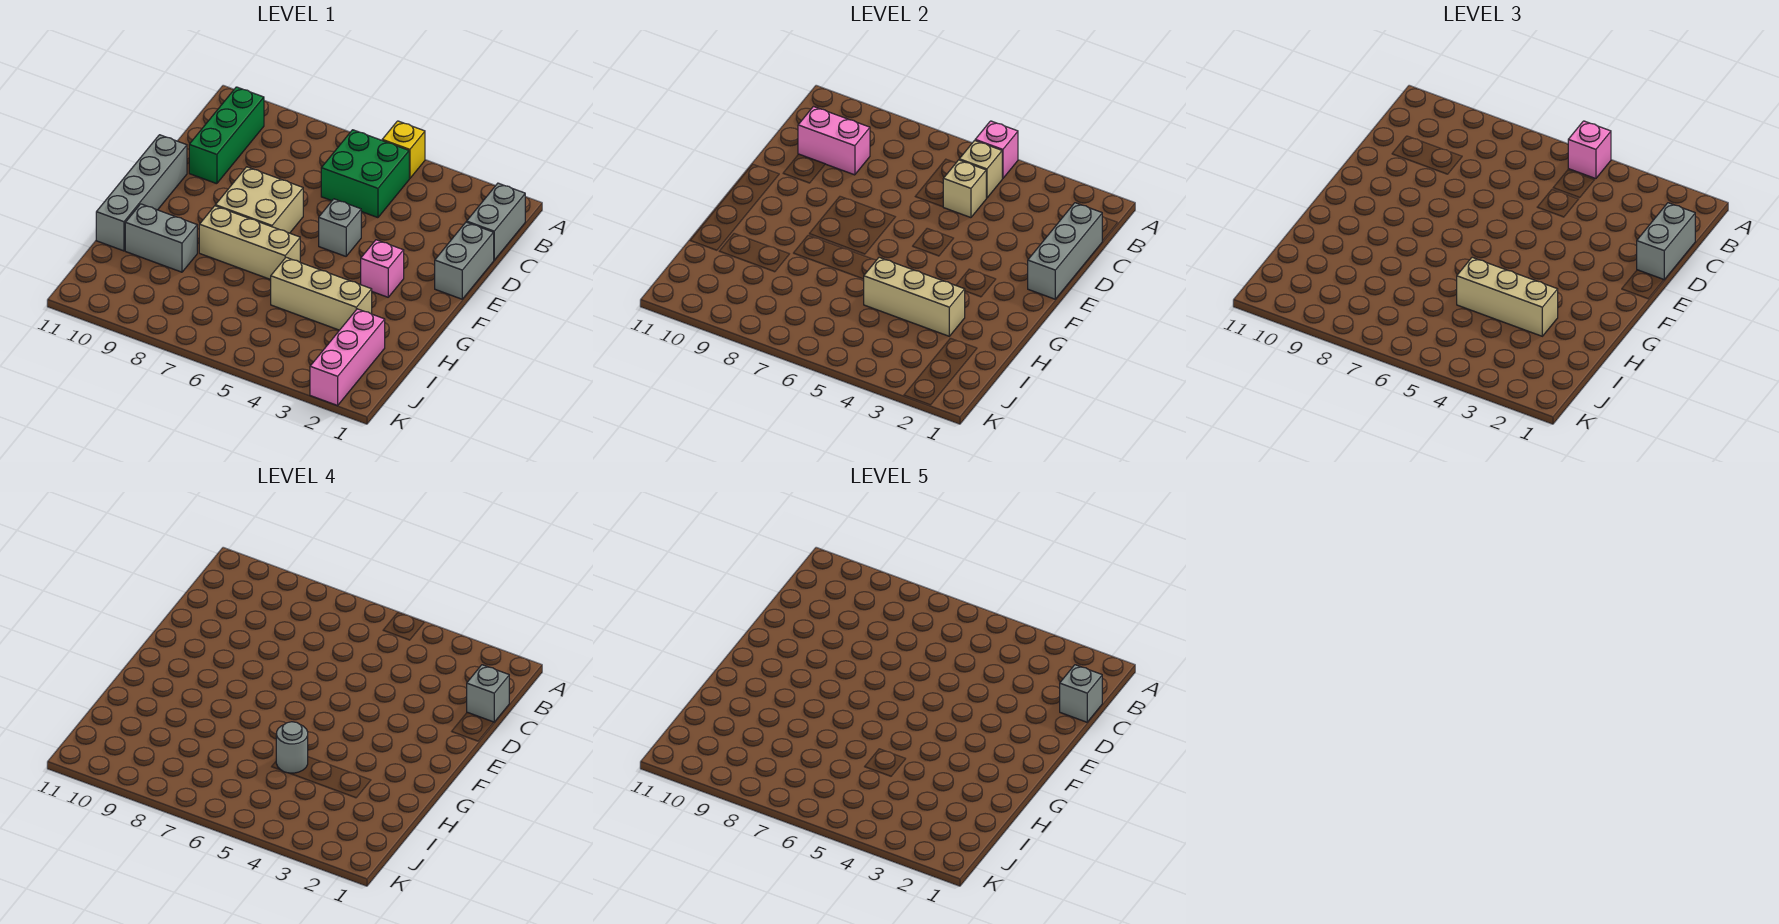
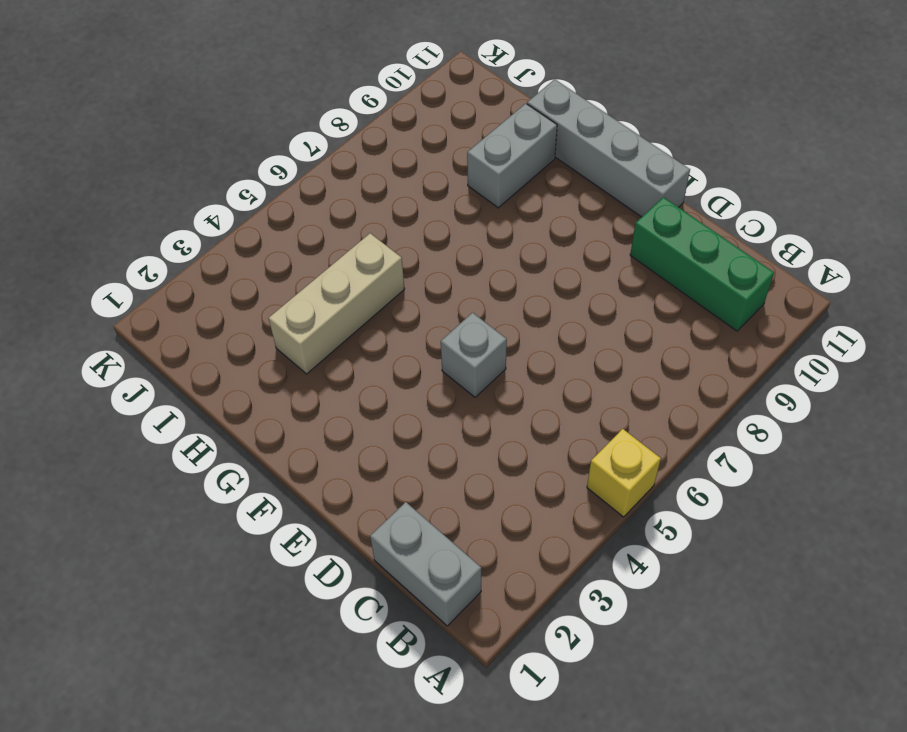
none -> green 2x2 brick [321,130,409,218]
none -> grey 1x2 brick [435,222,494,299]
none -> tan 2x2 brick [215,167,303,233]

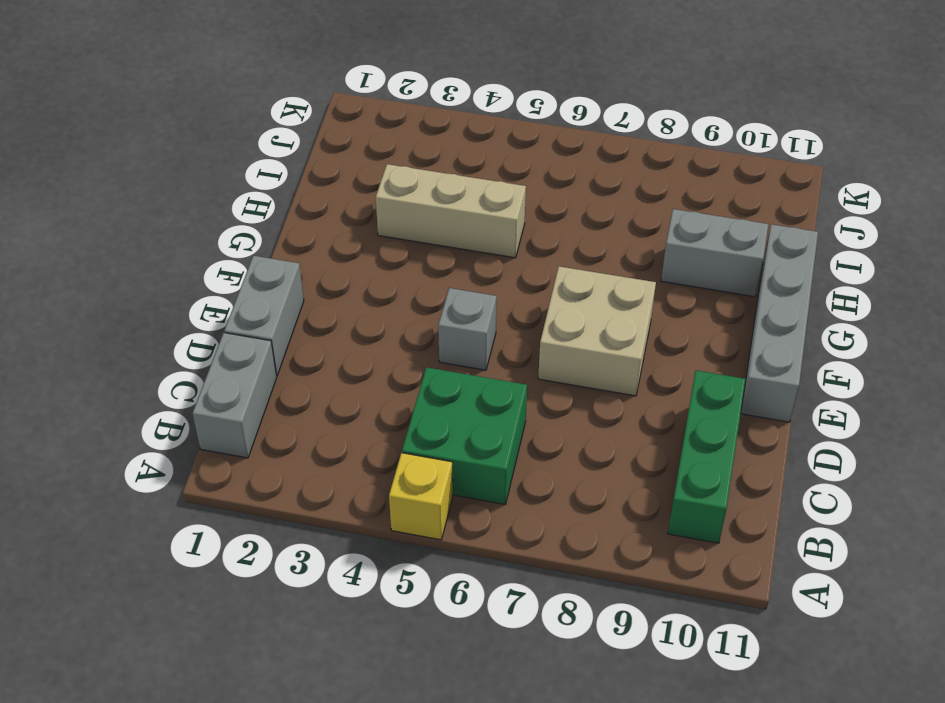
none -> pink 1x1 brick [361,240,404,297]
none -> tan 1x3 brick [199,206,300,280]
none -> pink 1x3 brick [310,309,385,405]

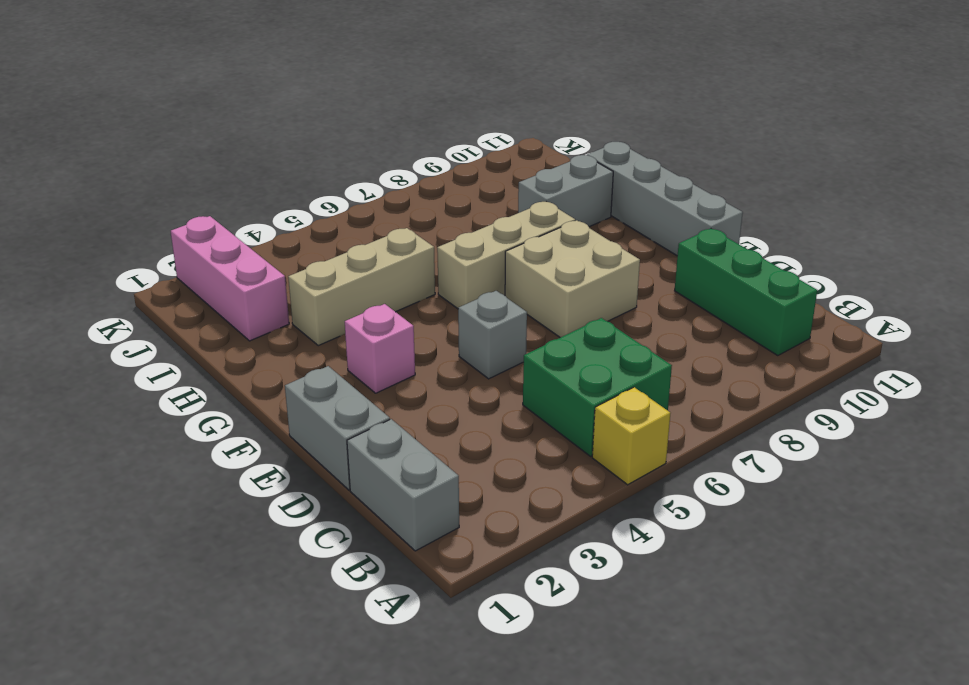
none -> pink 1x1 brick [975,121,1018,179]
none -> tan 1x1 brick [959,140,1002,198]
none -> grey 1x3 brick [1028,203,1102,299]

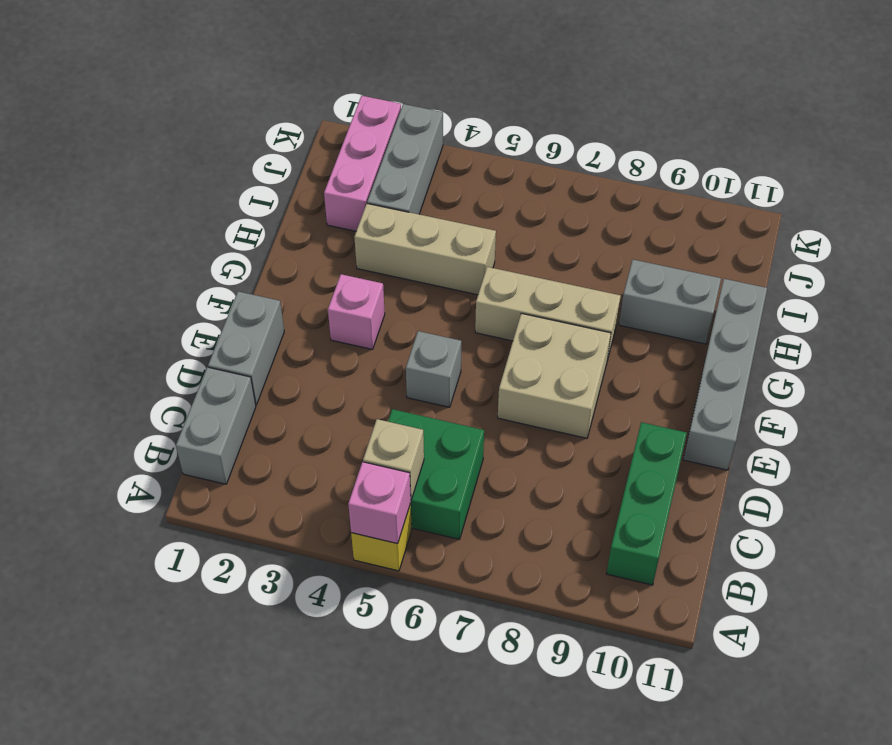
grey 1x3 brick [367,104,443,214] -> grey 1x3 brick moved to [1028,203,1102,299]
none -> tan 1x1 brick [943,160,986,218]
none -> pink 1x2 brick [798,107,870,175]
none -> tan 1x3 brick [864,257,965,336]

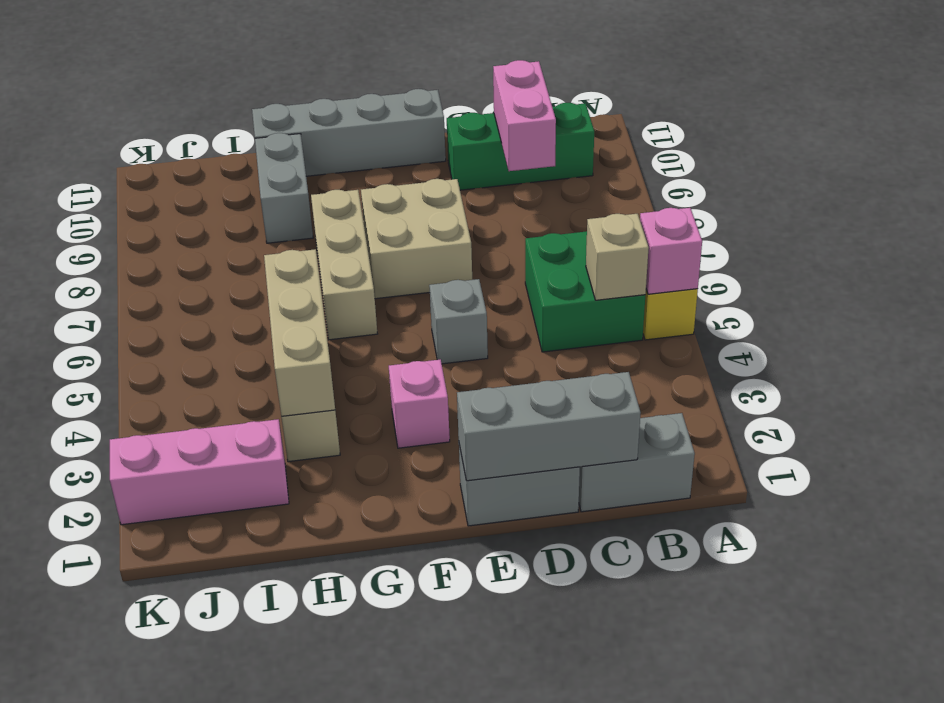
none -> tan 1x1 brick [943,160,986,218]
none -> pink 1x1 brick [1568,121,1611,179]
none -> grey 1x2 brick [1637,203,1695,280]

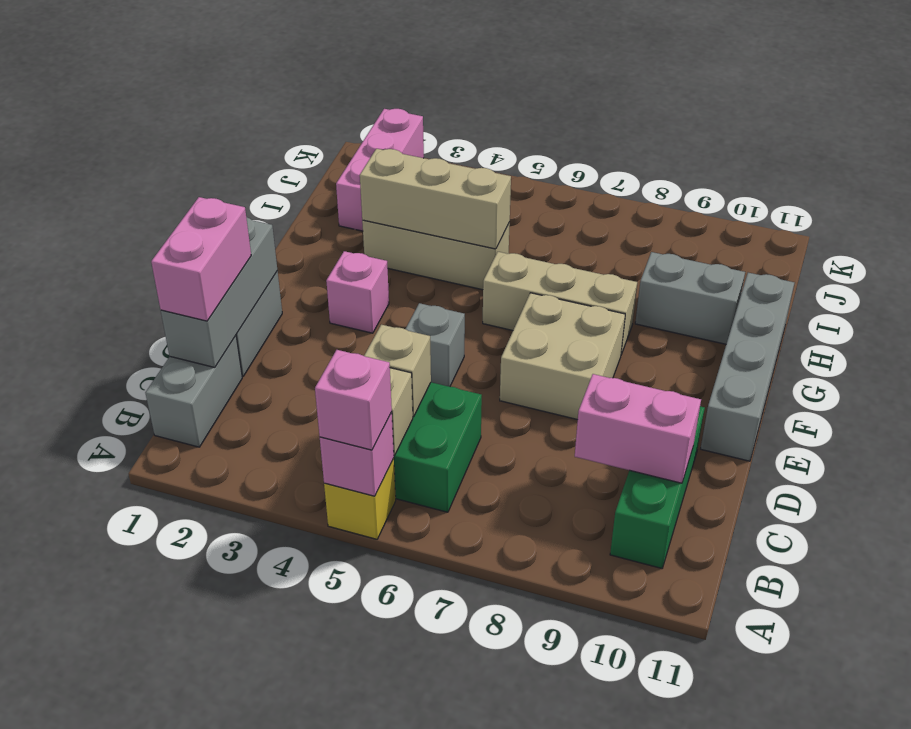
pink 1x2 brick [151,197,251,321] -> grey 1x2 brick [1637,203,1695,280]
none -> tan 1x3 brick [1457,257,1558,336]
none -> grey 1x1 brick [467,665,509,722]
none -> grey 1x1 round brick [276,722,308,773]

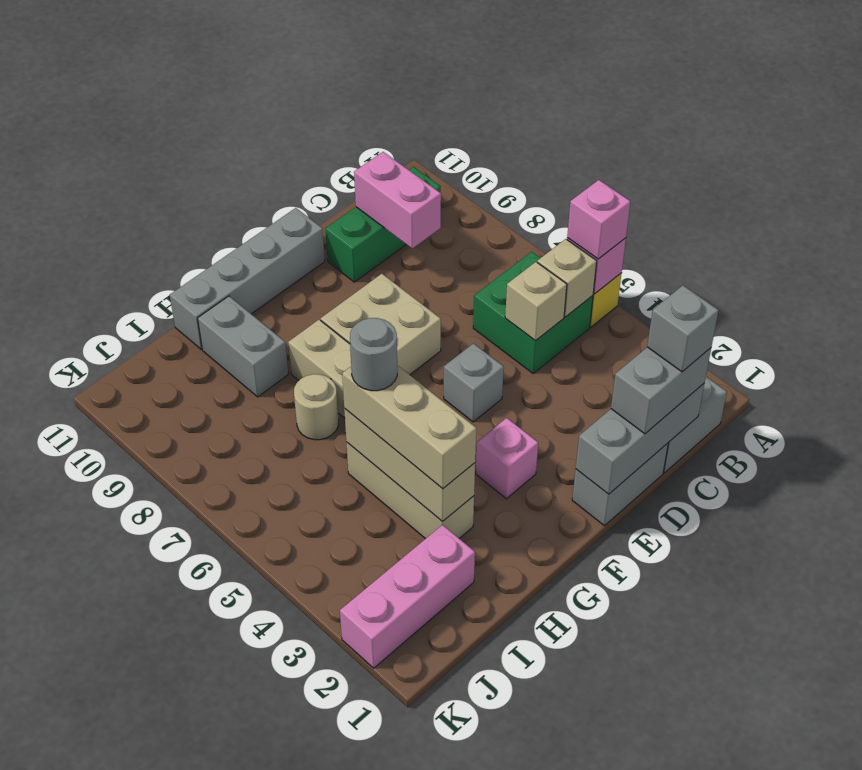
tan 1x1 round brick [294,374,339,440] -> none
none -> grey 1x1 brick [1060,665,1102,722]

